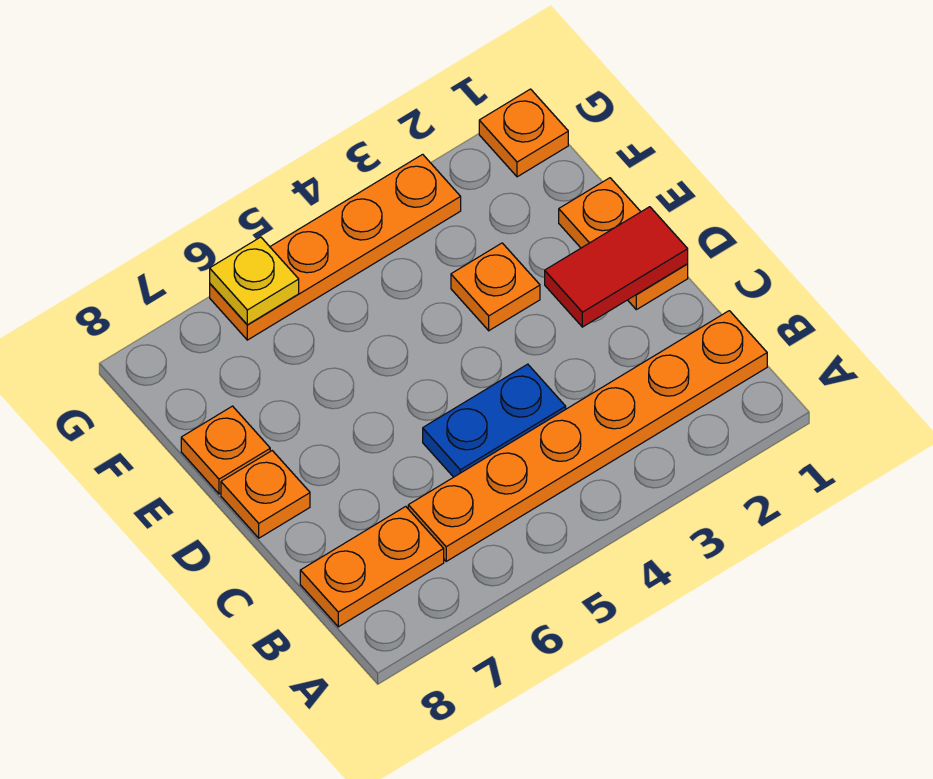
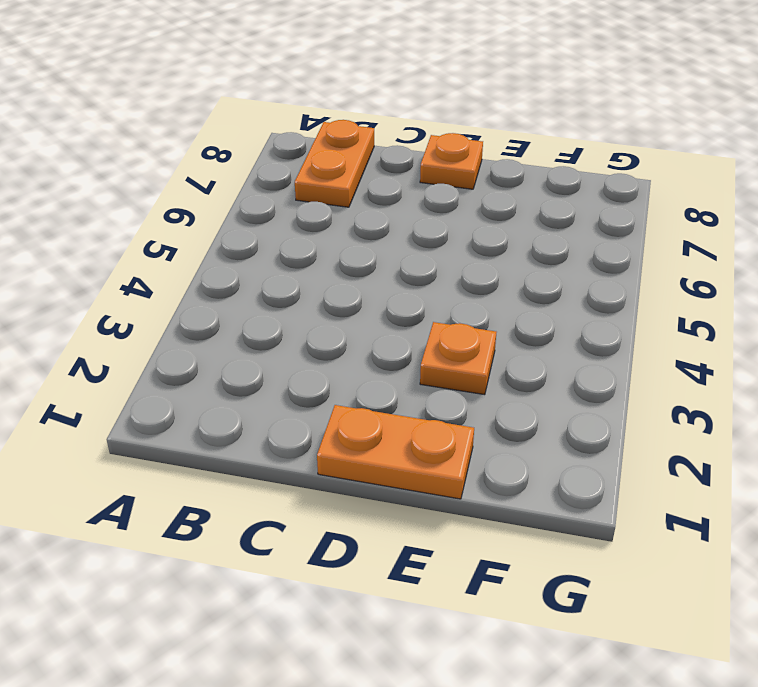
none -> orange 1x6 plate [408,311,767,561]
none -> blue 1x2 plate [423,364,566,477]

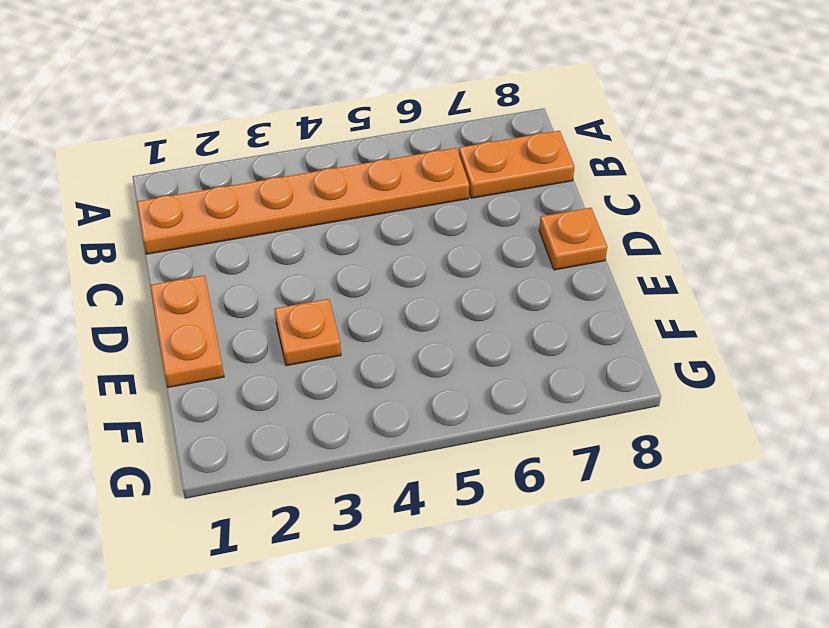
none -> blue 1x2 plate [423,364,566,477]
none -> orange 1x1 plate [181,406,270,494]

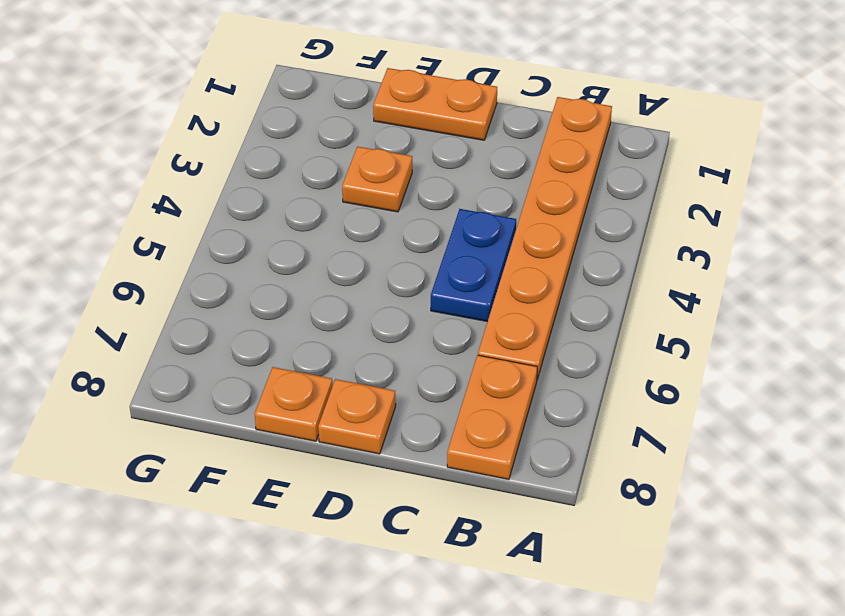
none -> orange 1x1 plate [479,89,568,177]
none -> orange 1x4 plate [210,154,461,340]

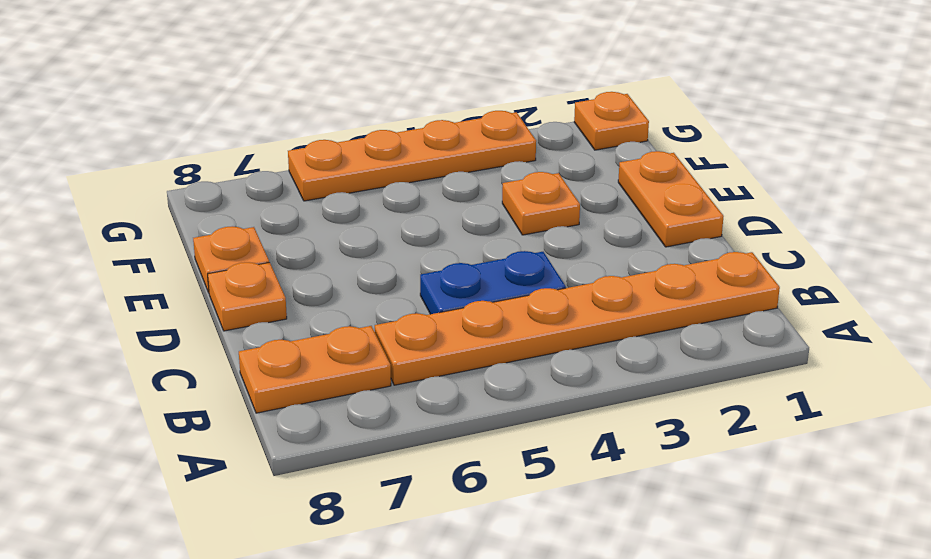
none -> red 1x2 tile [545,207,688,327]
none -> yellow 1x1 plate [210,237,299,325]

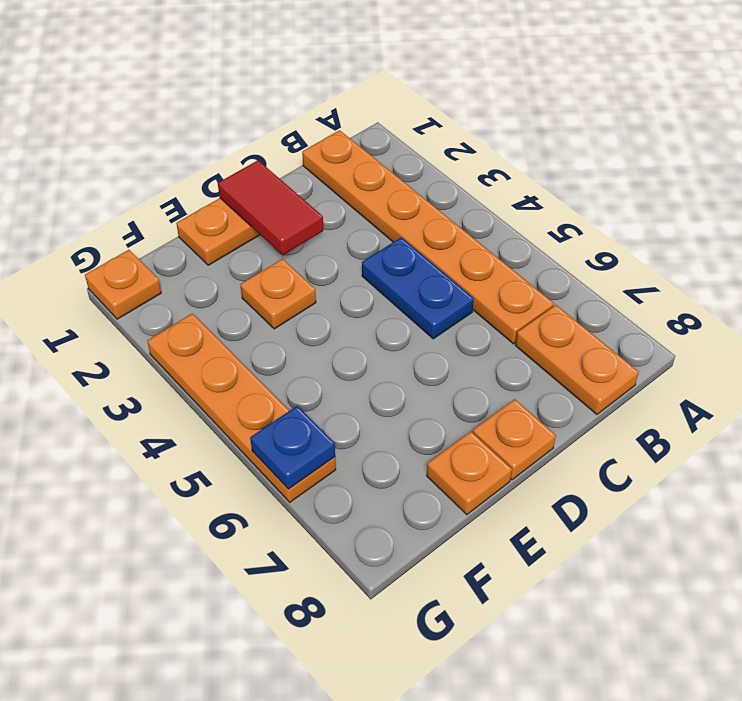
blue 1x1 plate [250,406,335,489] -> yellow 1x1 plate [210,237,299,325]

